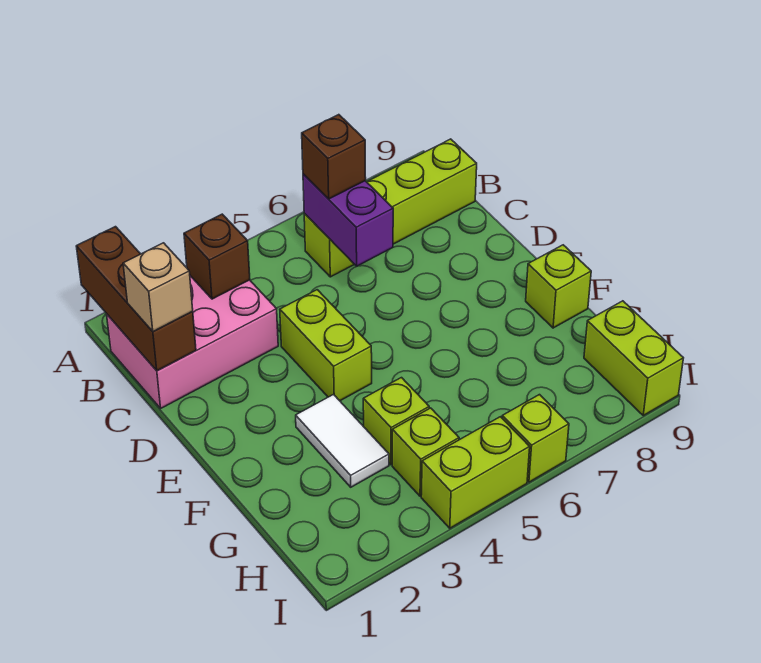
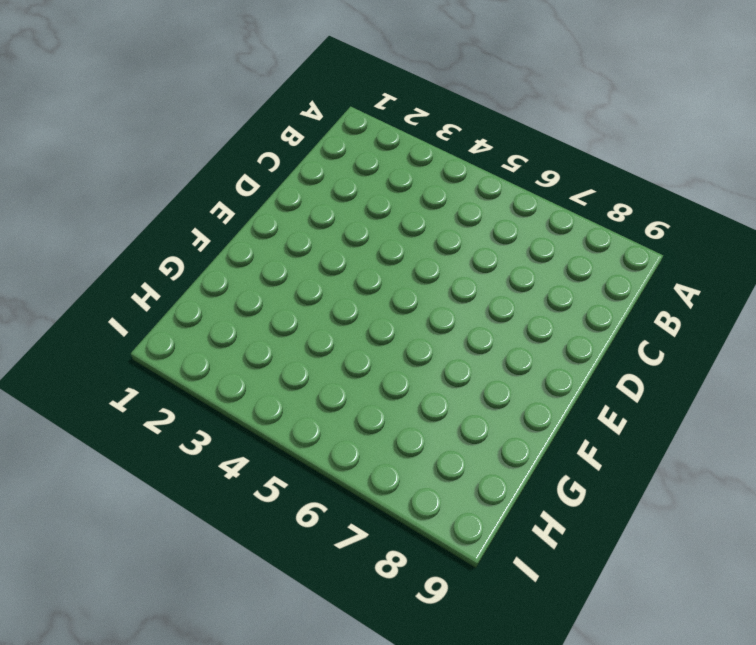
none -> pink 2x3 brick [107,276,278,408]
none -> lime 1x4 brick [304,139,477,277]
none -> lime 1x2 brick [280,290,372,401]

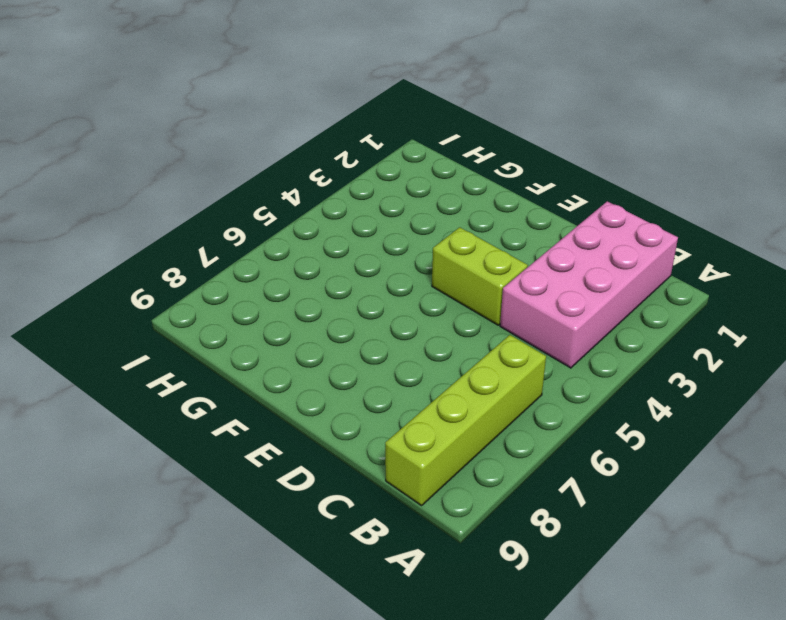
pink 2x4 brick [500,201,678,368] -> pink 2x3 brick [107,276,278,408]
none -> white 1x2 tile [296,395,389,487]
none -> lime 1x1 brick [526,245,591,328]
none -> lime 1x1 brick [363,378,429,465]

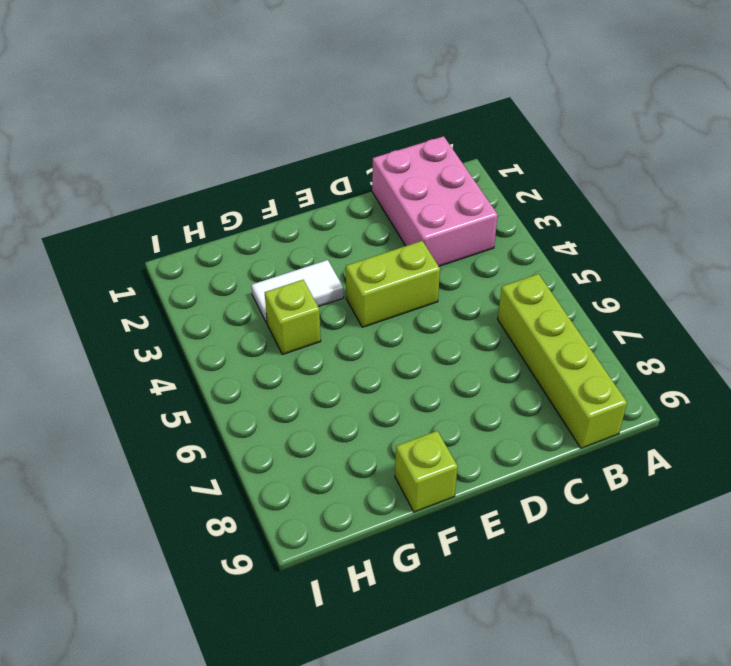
none -> lime 1x1 brick [392,408,459,496]
none -> lime 1x2 brick [584,301,683,416]
none -> lime 1x2 brick [421,417,530,528]

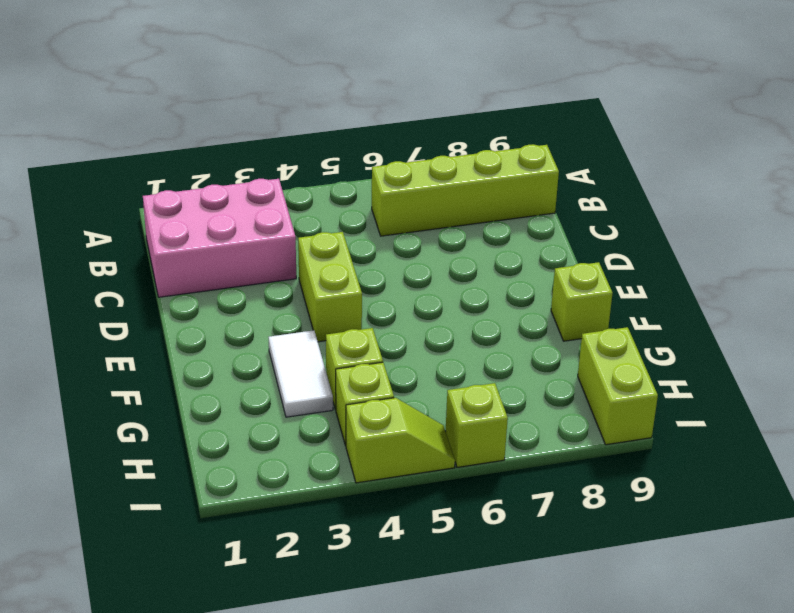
lime 1x2 slope [346,398,455,483] -> lime 1x2 brick [421,417,530,528]
none -> brown 1x3 brick [76,227,196,371]
none -> brown 1x1 brick [184,214,250,299]
none -> purple 1x2 brick [303,174,393,266]

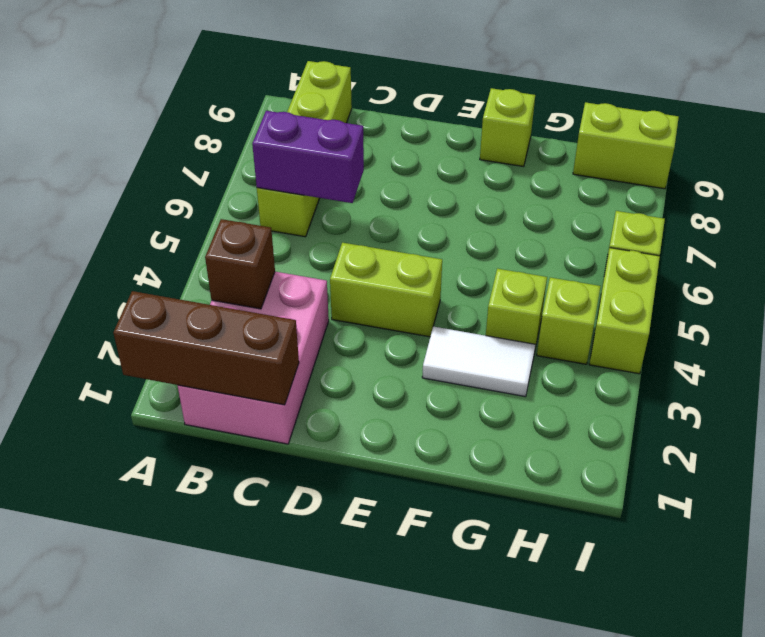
none -> brown 1x1 brick [302,115,366,199]
none -> tan 1x1 brick [123,243,193,332]

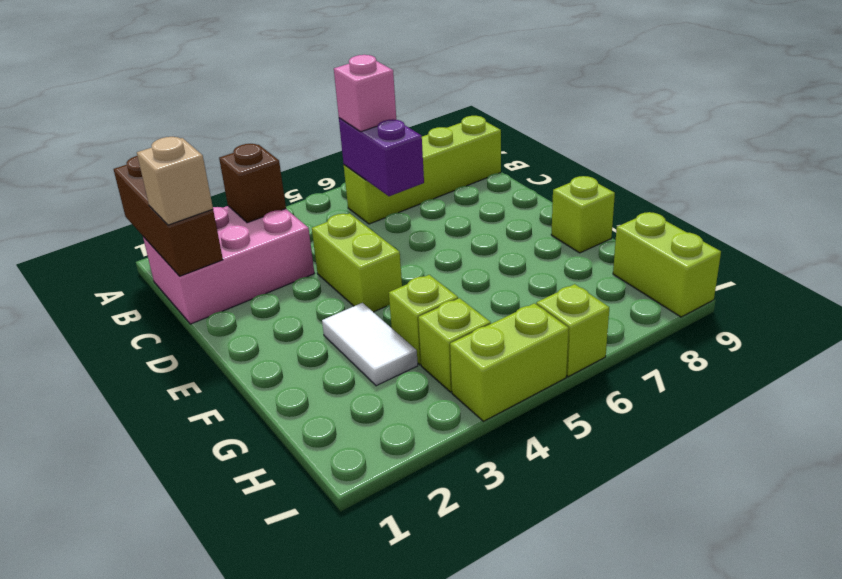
pink 1x1 brick [334,55,396,132] -> brown 1x1 brick [302,115,366,199]

